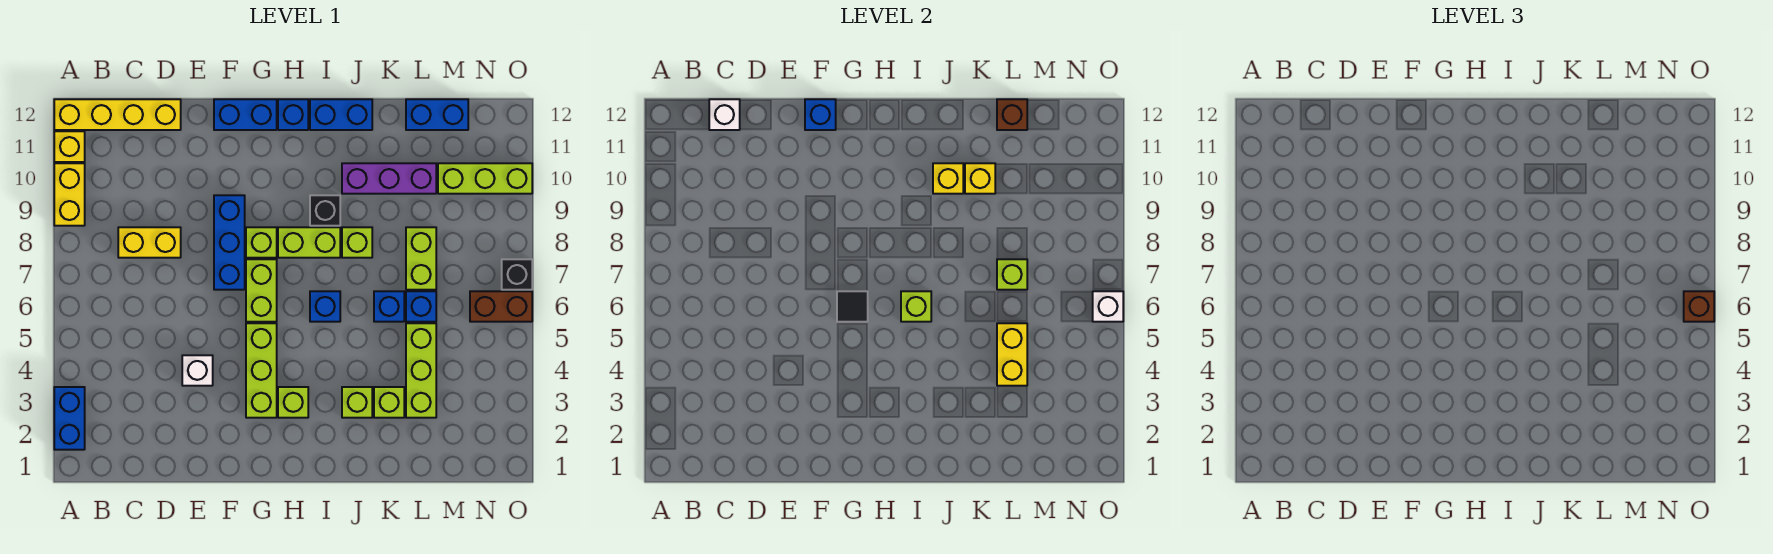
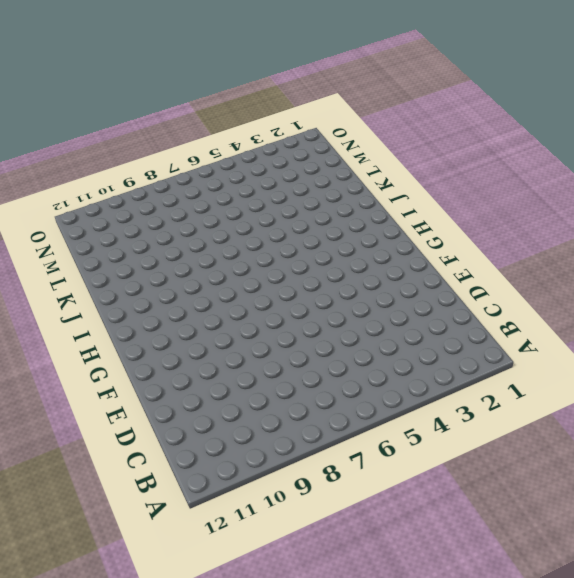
none -> blue 1x2 brick [54,387,85,450]
none -> yellow 1x2 brick [54,163,85,226]
none -> yellow 1x1 brick [54,131,85,162]
none -> yellow 1x4 brick [54,99,181,130]

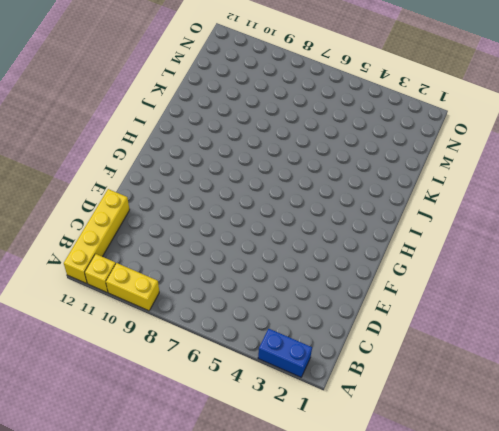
none -> yellow 1x2 brick [118,227,181,258]
none -> white 1x1 brick [182,355,213,386]
none -> blue 1x3 brick [214,195,245,290]
none -> blue 1x2 brick [214,99,277,130]

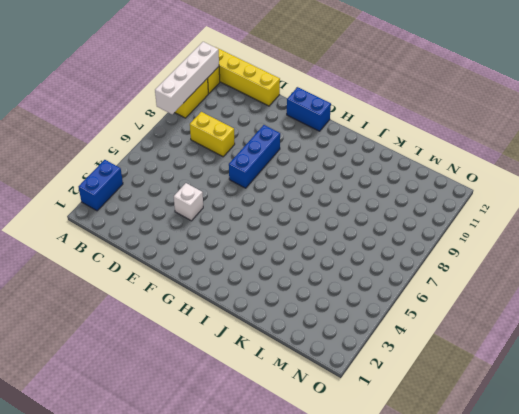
white 1x4 brick [155,42,219,114] -> none
none -> lime 1x3 brick [246,323,277,418]
none -> lime 1x2 brick [246,259,277,322]
none -> lime 1x1 brick [246,227,277,258]
none -> lime 1x1 brick [278,387,308,418]

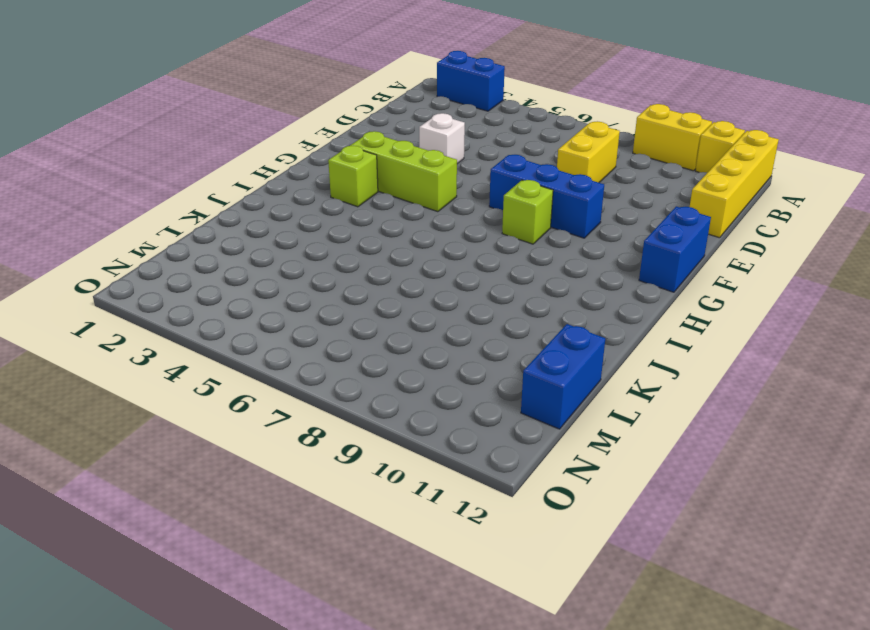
none -> lime 1x2 brick [246,259,277,322]
none -> lime 1x2 brick [278,227,340,258]
none -> blue 1x1 brick [278,99,308,130]
none -> blue 1x1 brick [310,291,340,322]

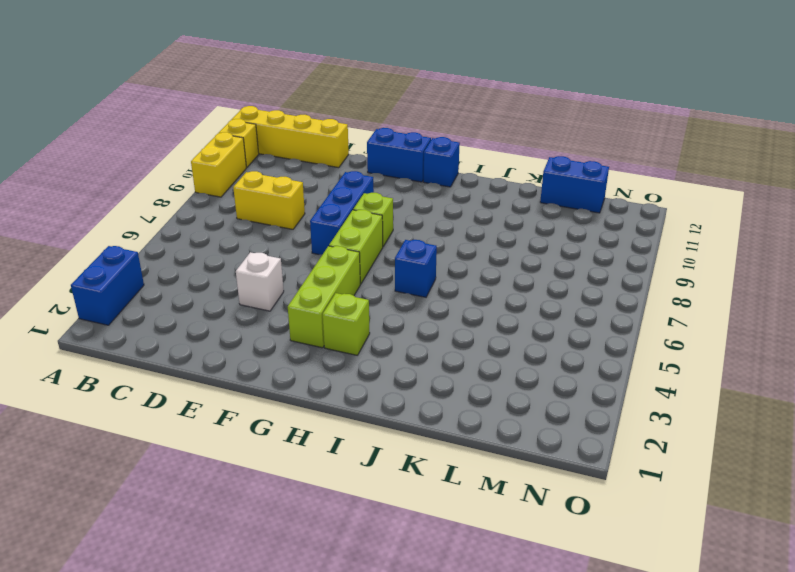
none -> lime 1x2 brick [278,227,340,258]
none -> black 1x1 brick [310,195,340,226]
none -> blue 1x2 brick [310,99,372,130]
none -> lime 1x1 brick [342,387,372,418]

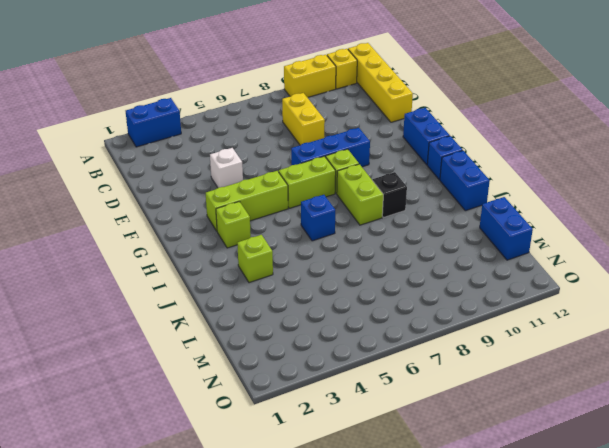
none -> lime 1x1 brick [342,227,372,258]
none -> purple 1x3 brick [342,163,436,194]
none -> lime 1x1 brick [374,387,404,418]
none -> blue 1x1 brick [374,291,404,322]

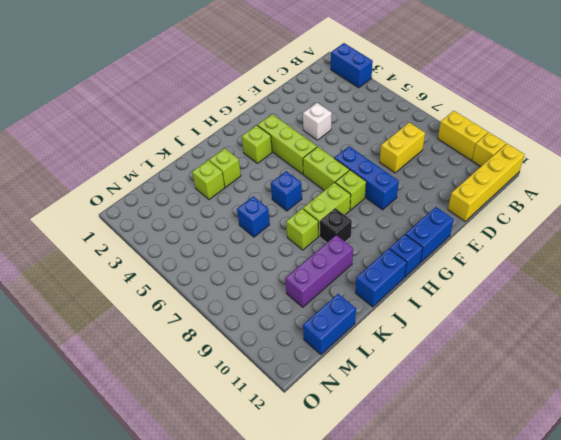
none -> lime 1x3 brick [406,323,436,418]
none -> blue 1x1 brick [406,291,436,322]
none -> lime 1x2 brick [406,227,436,290]
none -> lime 1x3 brick [438,163,532,194]

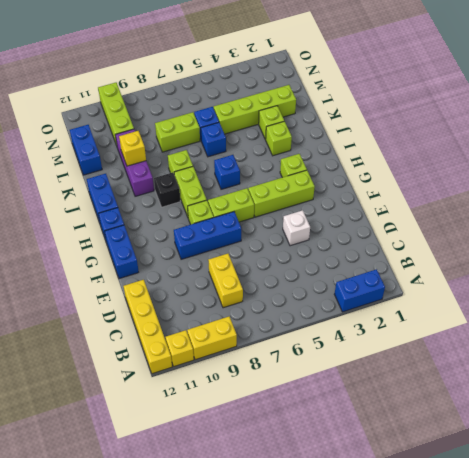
lime 1x4 brick [214,85,296,134] -> lime 1x3 brick [406,323,436,418]
none -> brown 1x2 brick [470,291,532,322]
none -> black 1x1 brick [502,259,532,290]
none -> white 1x1 brick [709,99,740,130]
none -> blue 1x1 brick [805,99,836,130]

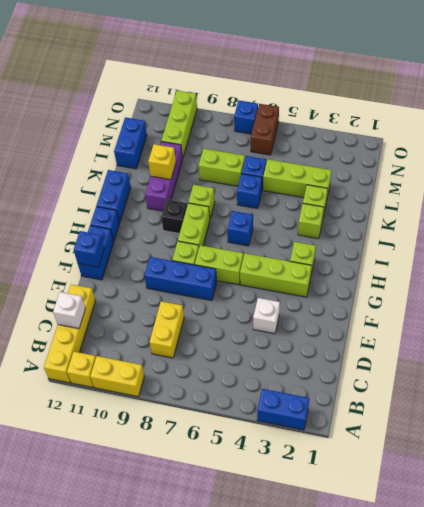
blue 1x1 brick [234,101,258,134] -> black 1x1 brick [502,259,532,290]
none -> black 1x1 tile [837,291,868,322]
none -> lime 1x1 brick [901,291,931,322]
none -> yellow 1x1 brick [933,163,963,194]
none -> yellow 1x2 brick [997,323,1027,386]

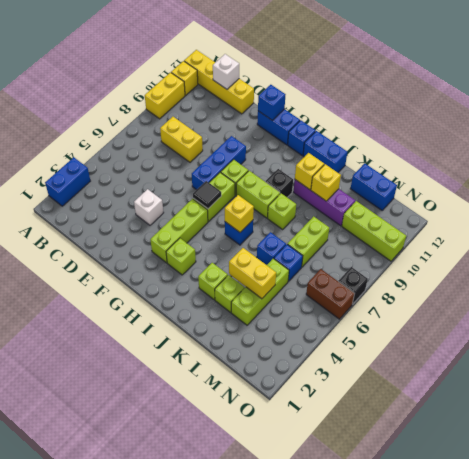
yellow 1x1 brick [225,195,254,232] -> lime 1x1 brick [901,291,931,322]
yellow 1x2 brick [229,248,276,299] -> yellow 1x2 brick turned to [997,323,1027,386]
none -> lime 1x1 brick [997,259,1027,290]
none -> brown 1x1 brick [997,99,1027,130]
none -> white 1x1 brick [1093,291,1123,322]
none -> brown 1x1 brick [1684,291,1714,322]

